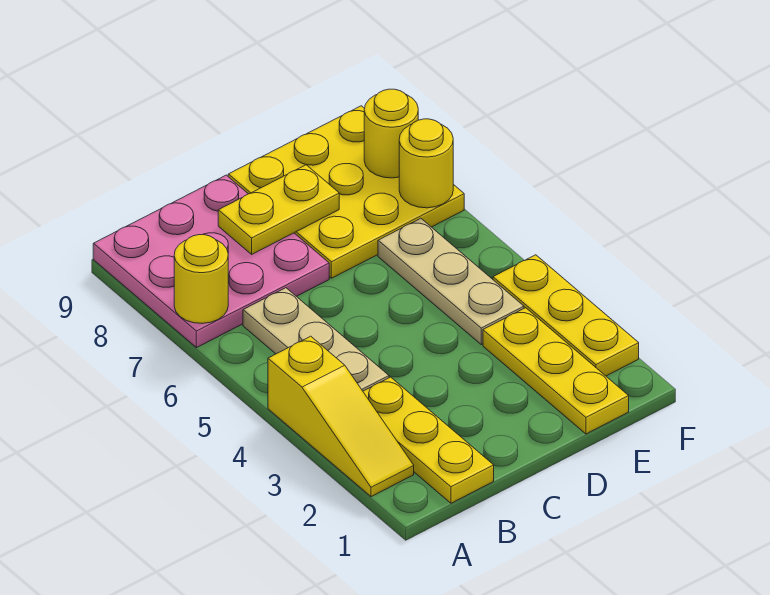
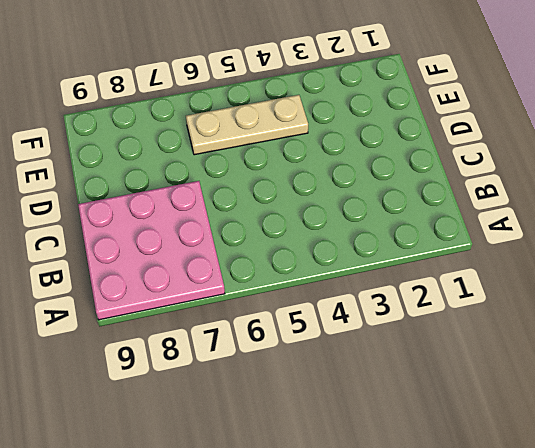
none -> yellow 1x3 slope [268,336,414,497]
none -> yellow 1x3 plate [363,377,494,503]
none -> tan 1x3 plate [243,288,389,391]

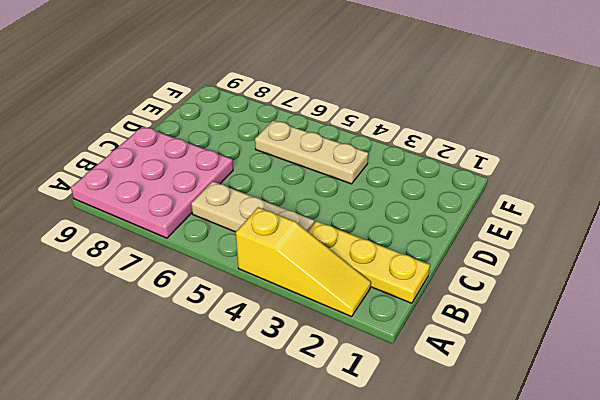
none -> yellow 3x3 plate [228,106,464,278]
none -> yellow 1x3 plate [483,308,629,434]
none -> yellow 1x3 plate [493,255,639,376]

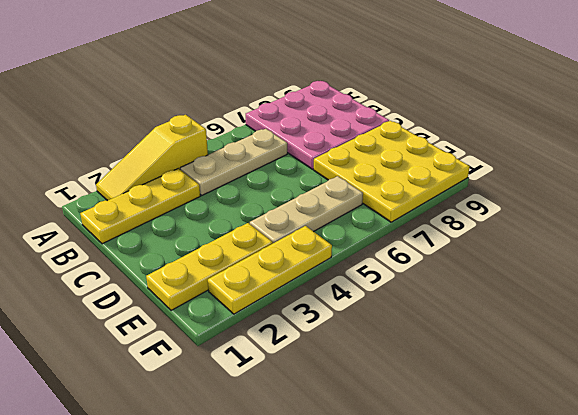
none -> yellow 1x1 round brick [174,235,228,323]
none -> yellow 1x2 plate [218,165,339,254]
none -> yellow 1x1 round brick [399,119,453,208]

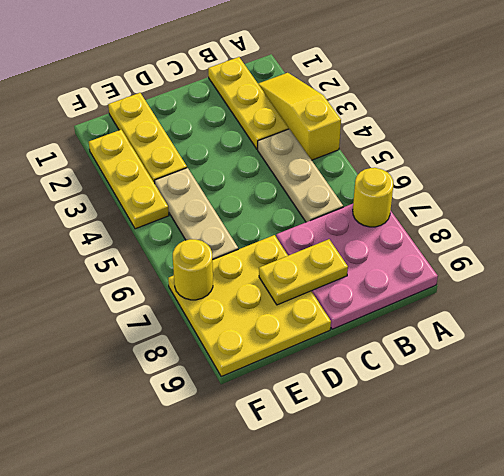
none -> yellow 1x1 round brick [364,89,418,178]

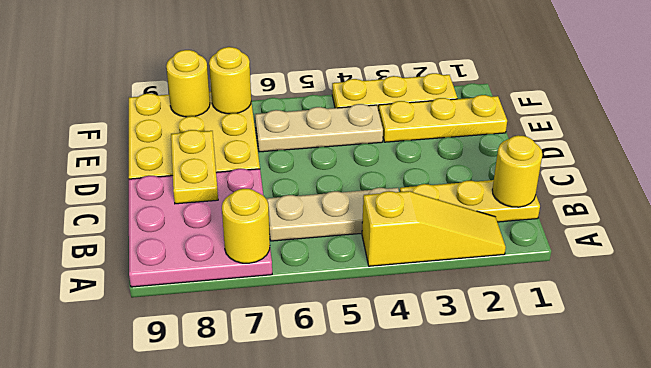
yellow 1x1 round brick [492,135,542,207] -> none

